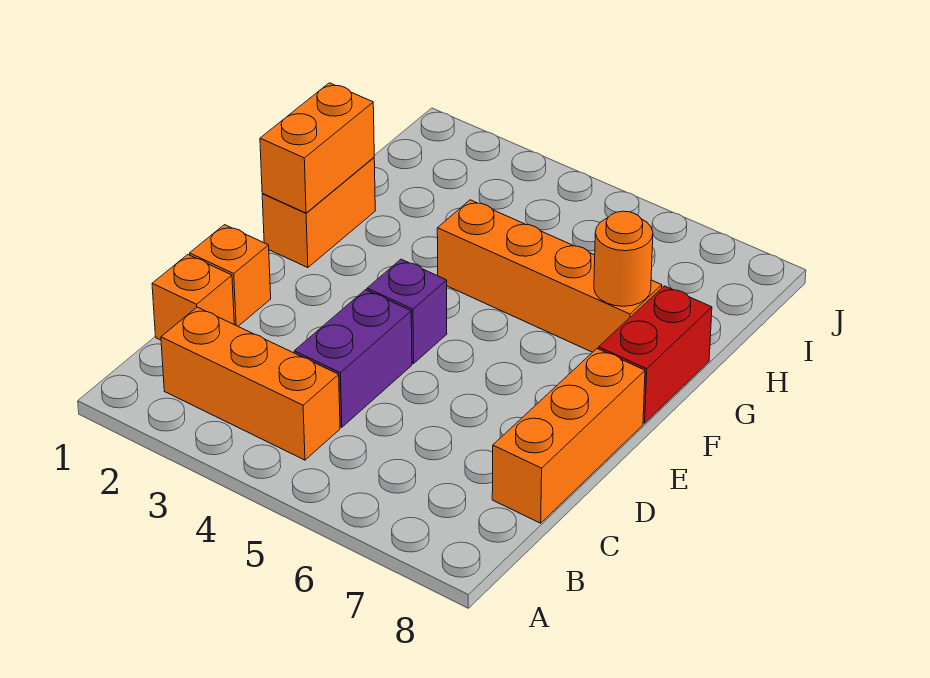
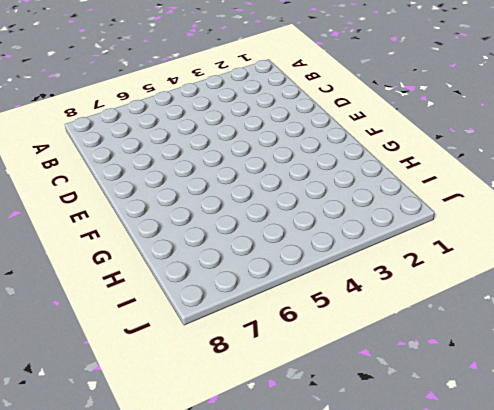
none -> orange 1x3 brick [161,307,340,460]
none -> orange 1x1 brick [152,255,234,340]

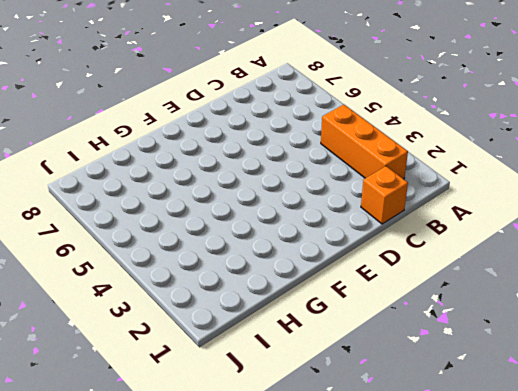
none -> purple 1x2 brick [294,290,412,427]
none -> orange 1x3 brick [492,349,645,523]

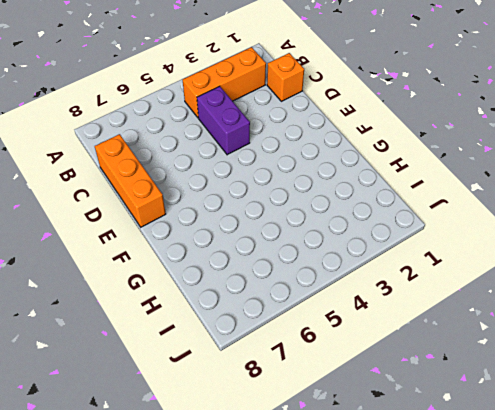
none -> orange 1x1 brick [190,225,271,326]
none -> purple 1x1 brick [367,259,447,364]

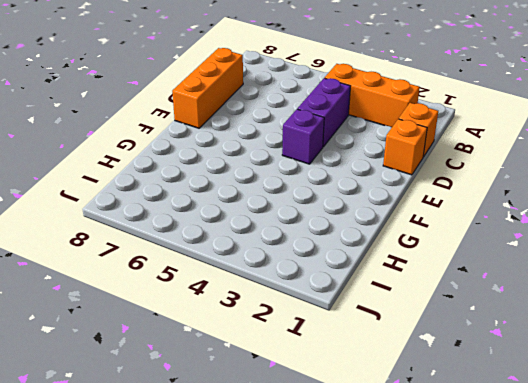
none -> orange 1x2 brick [262,158,375,268]
none -> red 1x2 brick [598,286,712,423]

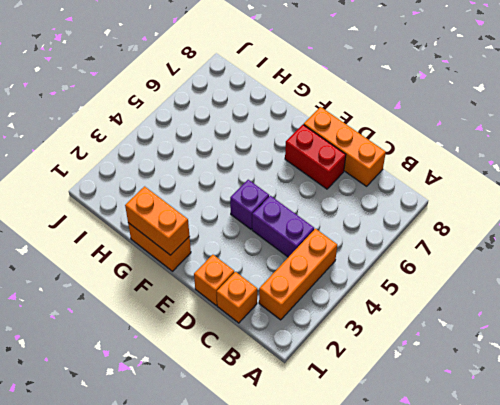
red 1x2 brick [285,125,346,189] -> red 1x2 brick moved to [598,286,712,423]
none -> orange 1x4 brick [437,200,662,352]
none -> orange 1x1 round brick [594,211,653,306]

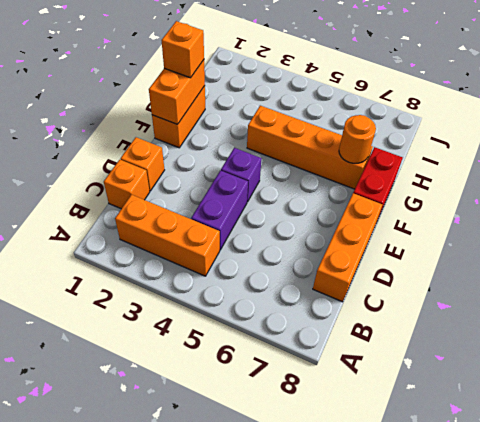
orange 1x1 brick [161,21,204,78] -> none

